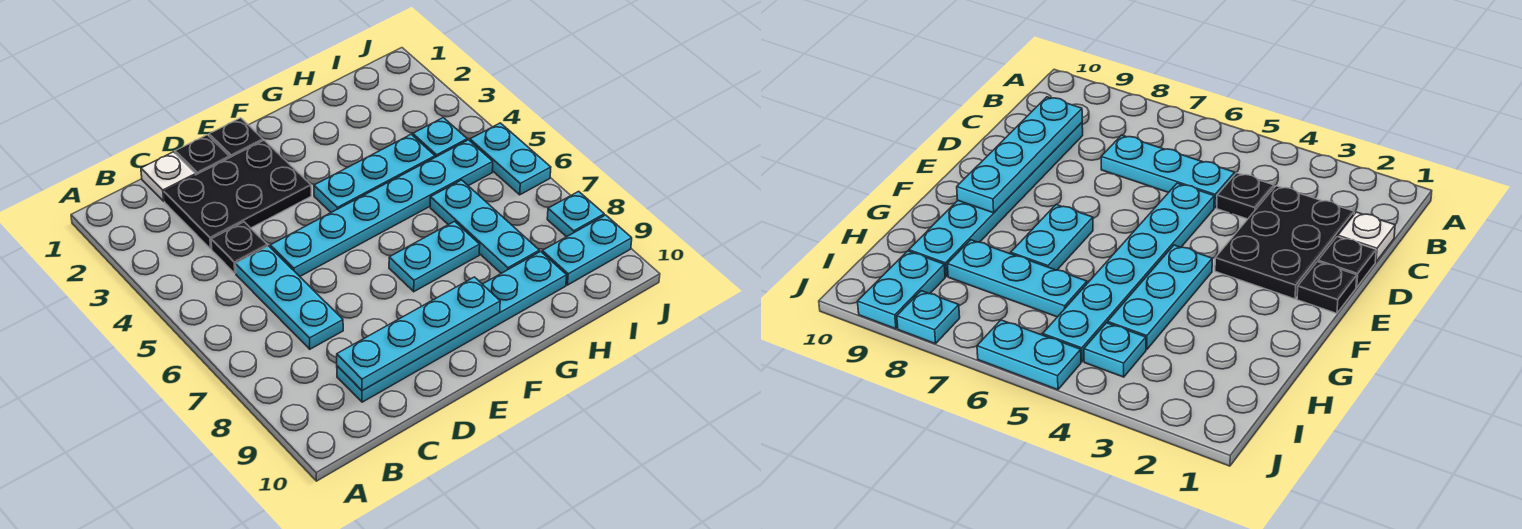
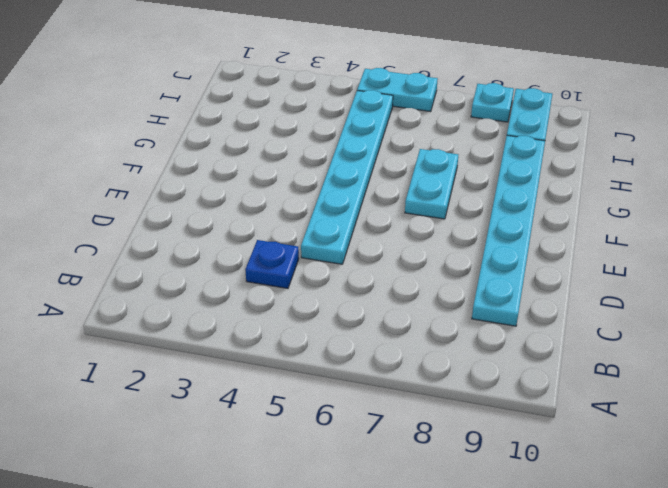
blue 1x1 plate [245,240,299,288] -> black 1x1 plate [211,222,267,273]
none -> white 1x1 plate [141,152,196,201]
none -> black 2x3 plate [164,140,311,249]
none -> cyan 1x3 plate [235,246,343,349]

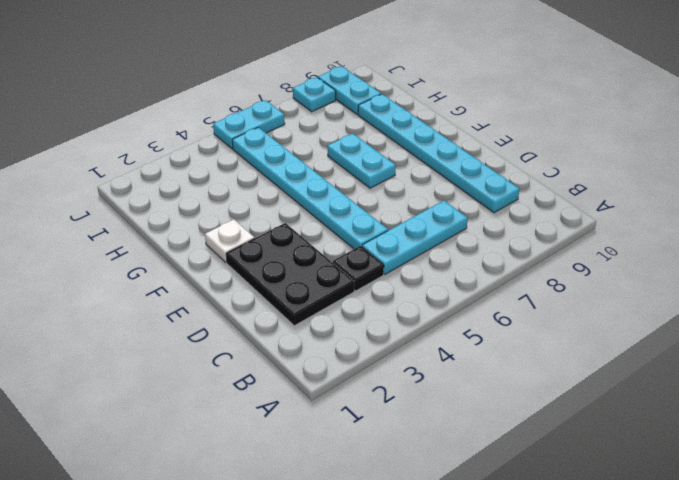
white 1x1 plate [205,219,254,263] -> white 1x1 plate moved to [141,152,196,201]
none -> black 1x1 plate [175,135,230,175]
none -> black 1x1 plate [209,118,263,157]
none -> cyan 1x3 plate [314,134,435,212]

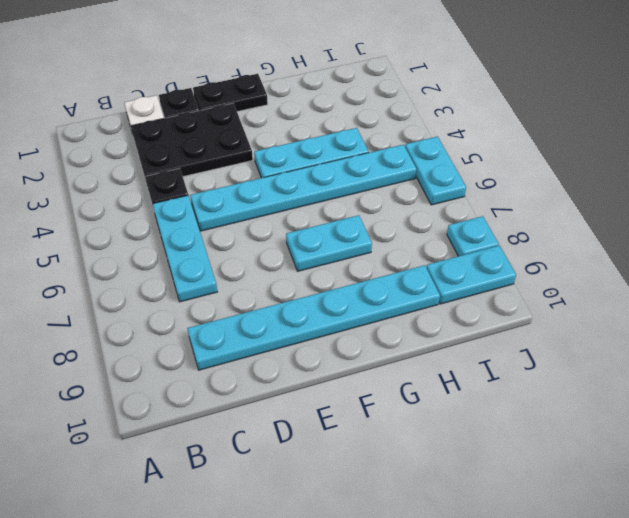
black 1x2 plate [193,74,268,112] -> black 1x1 plate [209,118,263,157]
none -> cyan 1x3 plate [430,180,539,273]
none -> cyan 1x1 plate [413,118,467,157]
none -> cyan 1x4 plate [337,277,500,391]

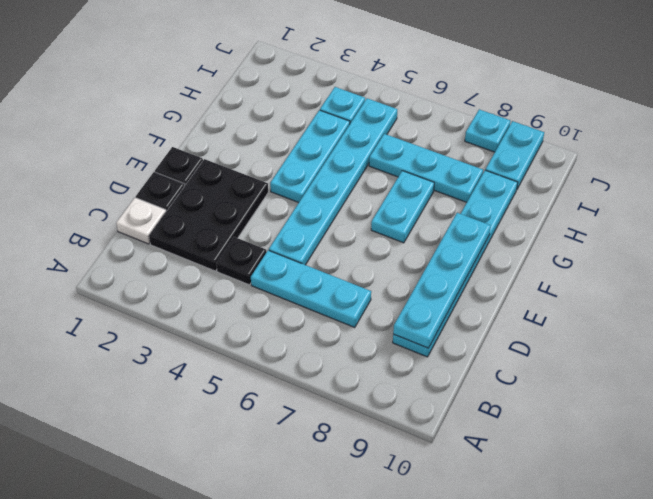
none -> cyan 1x2 plate [470,123,551,195]

